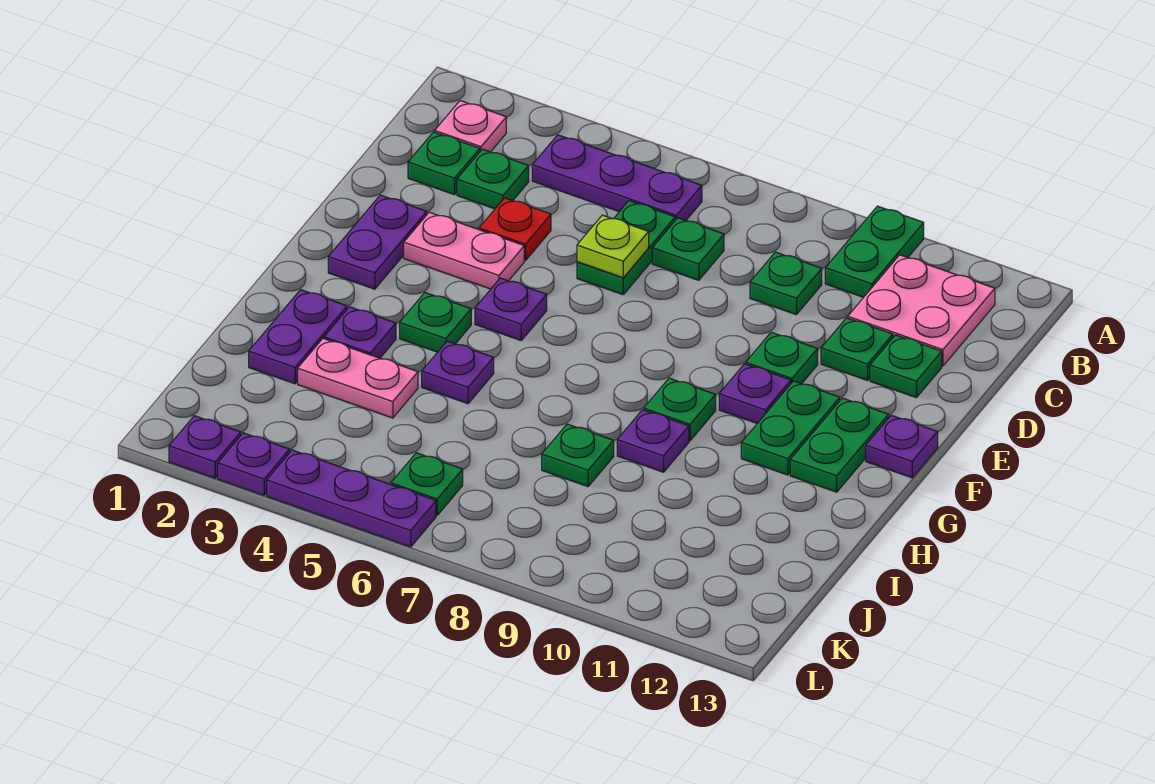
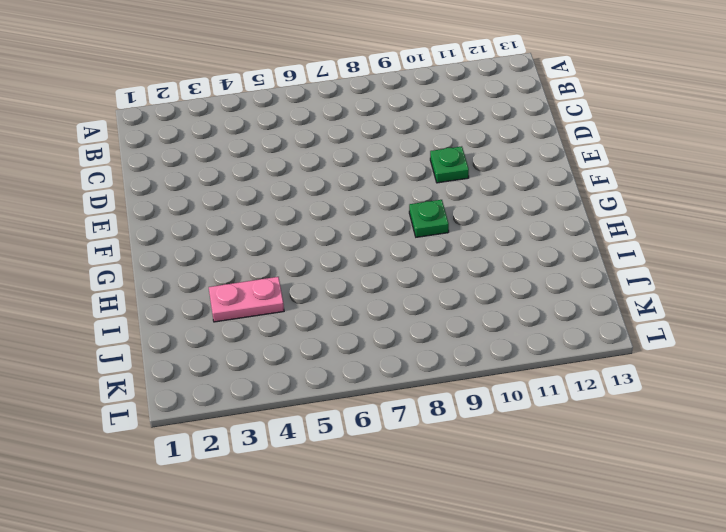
none -> green 1x2 plate [825,206,924,297]
none -> pink 1x1 plate [435,101,506,152]
none -> purple 1x3 plate [532,135,702,220]
none -> pink 2x2 plate [848,255,995,366]

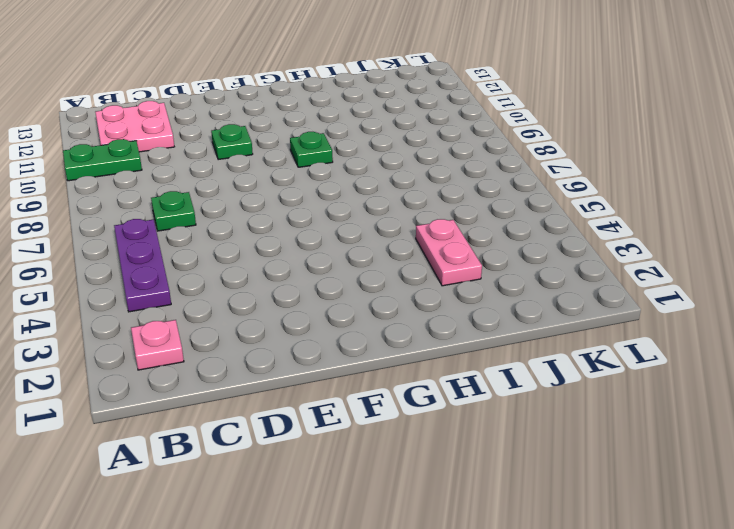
none -> green 1x1 plate [408,132,480,195]
none -> green 1x1 plate [457,149,529,209]
none -> green 1x2 plate [577,201,675,295]
none -> green 1x1 plate [750,252,822,315]

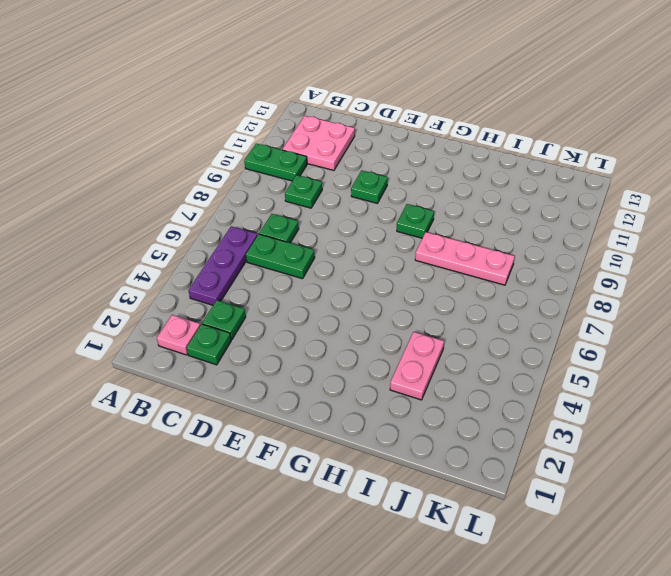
pink 1x3 plate [415,232,515,285] -> green 1x1 plate [542,424,614,487]
none -> red 1x1 plate [479,198,551,260]
none -> green 1x1 plate [821,318,893,380]
none -> green 1x1 plate [870,335,942,398]
none -> purple 1x2 plate [328,195,427,289]

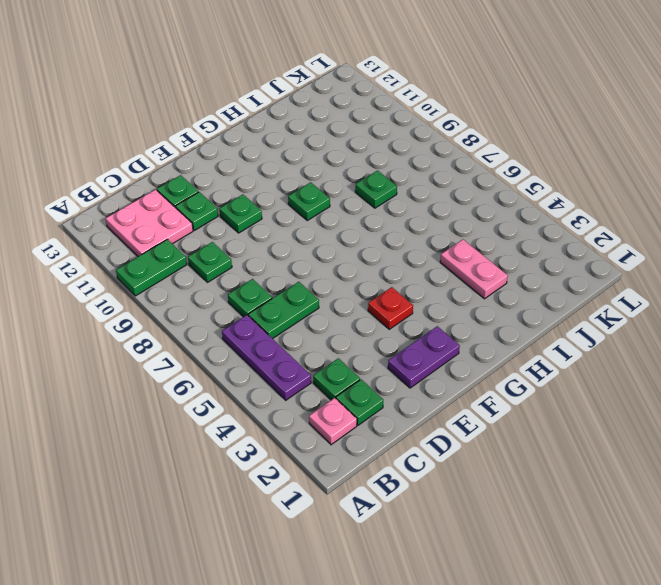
red 1x1 plate [368,287,413,329] -> red 1x1 plate moved to [479,198,551,260]
none -> pink 1x2 plate [404,212,524,289]
none -> purple 1x1 plate [475,278,547,340]
none -> purple 1x1 plate [719,364,791,423]
none -> green 1x2 plate [741,381,840,475]

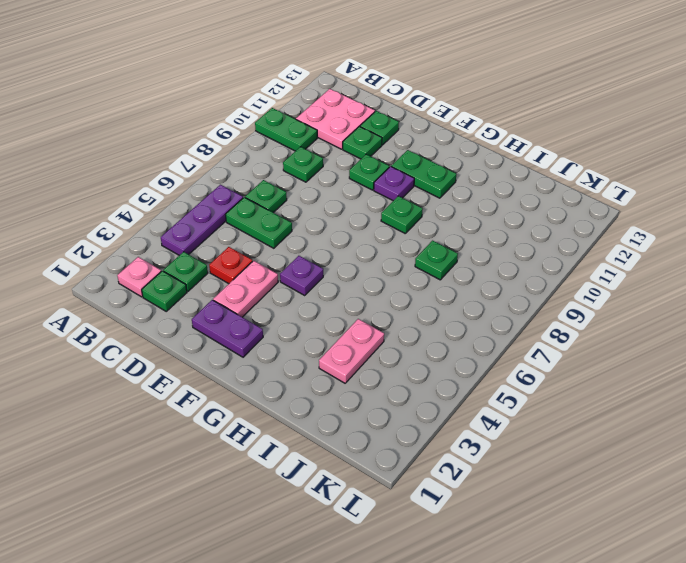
none -> green 1x2 plate [790,398,889,492]
none -> purple 1x1 plate [866,415,938,478]
none -> green 1x1 plate [400,293,471,352]
none -> purple 1x2 plate [249,290,347,384]

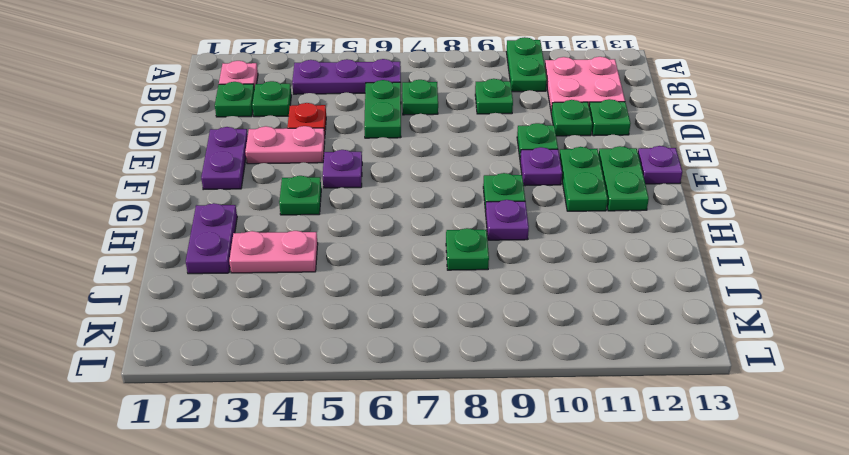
none -> purple 1x1 plate [324,307,396,358]
none -> purple 1x1 plate [422,341,494,404]
none -> green 1x1 plate [391,453,463,515]
none -> purple 1x1 plate [169,416,241,478]

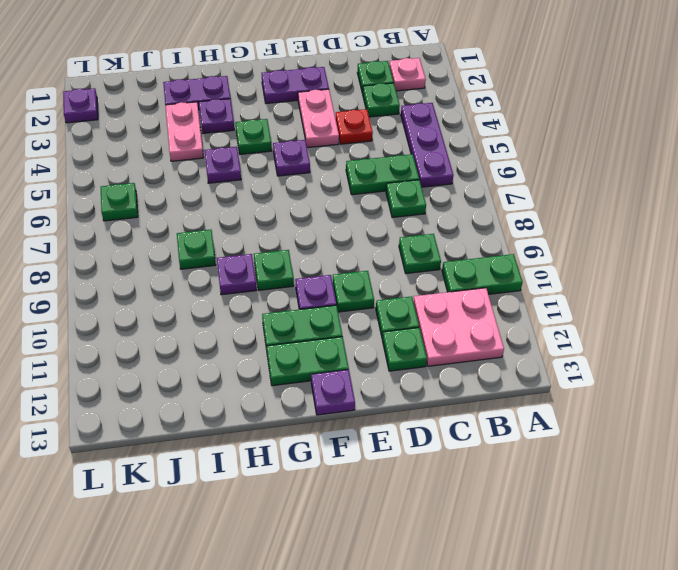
none -> purple 1x1 plate [218,433,290,495]
none -> purple 1x3 plate [267,450,436,547]
none -> lime 1x1 plate [577,215,649,278]

